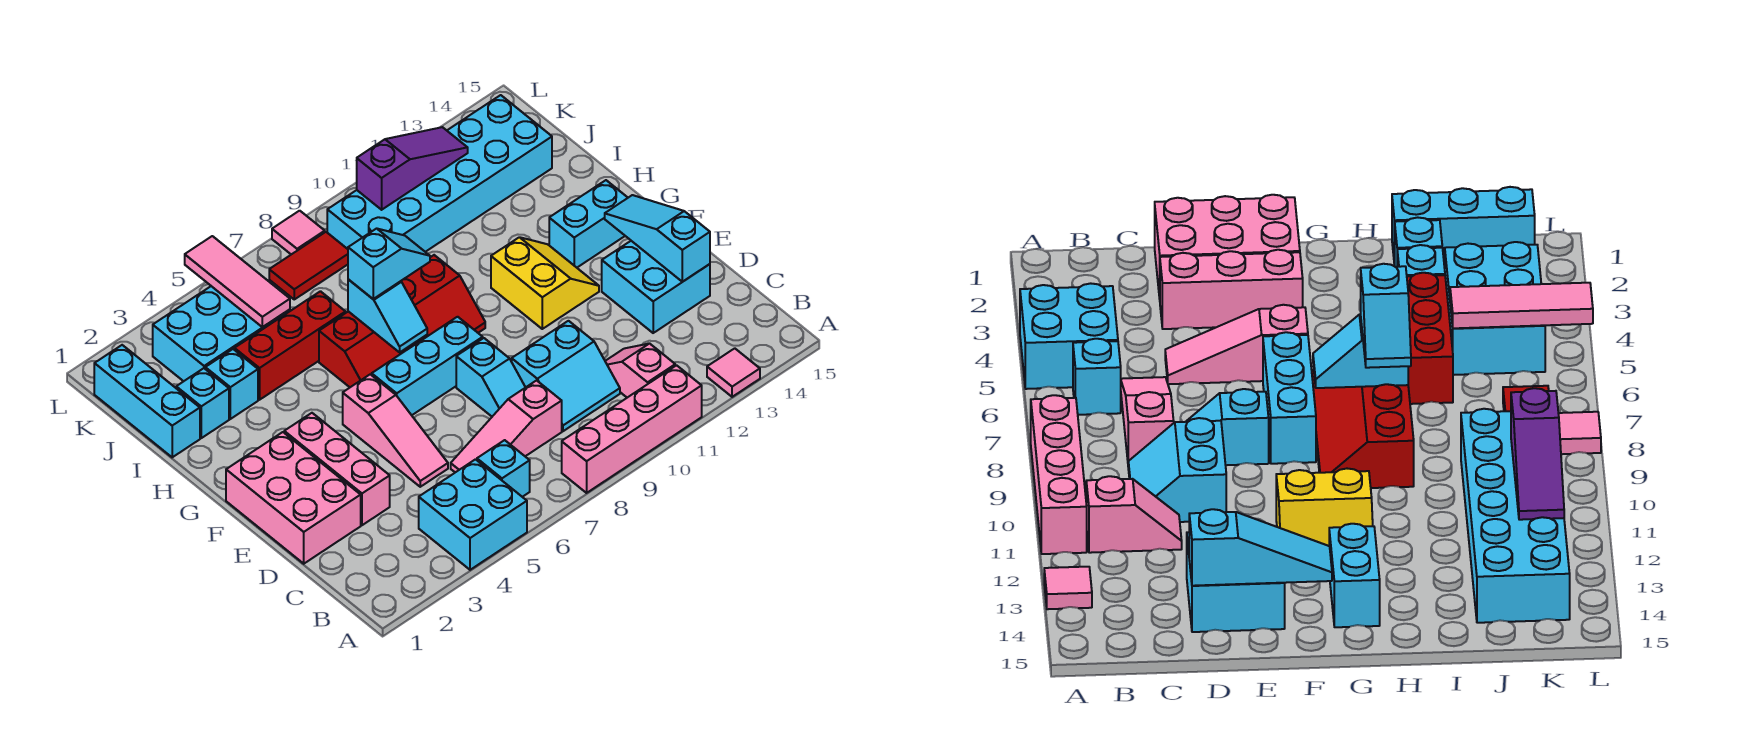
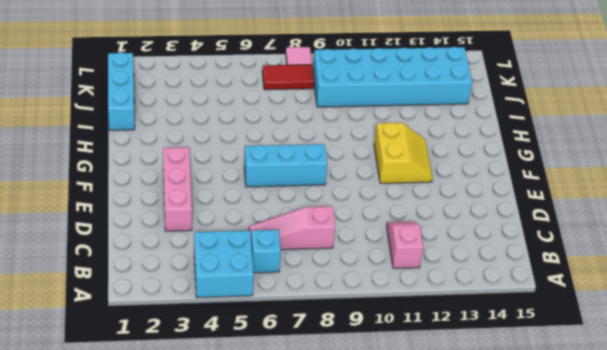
none -> pink 1x4 brick [562,365,702,493]
none -> pink 1x1 tile [707,348,760,397]
none -> cyan 2x2 slope [512,321,620,431]

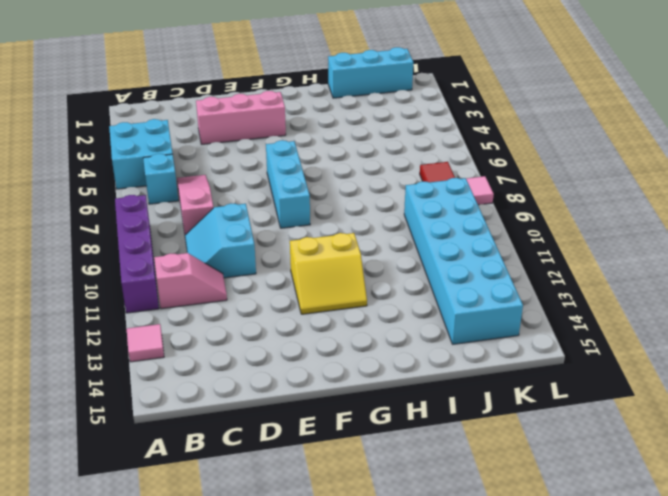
purple 1x4 brick [115,195,159,313] -> pink 1x4 brick [562,365,702,493]
none -> pink 2x3 brick [226,432,361,564]
none -> pink 1x3 slope [343,374,448,487]
none -> cyan 1x2 slope [456,338,526,416]

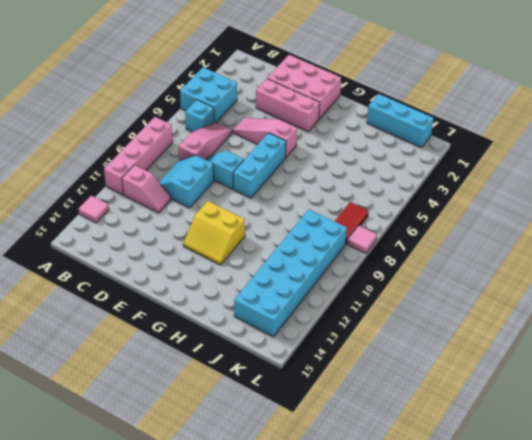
none -> cyan 2x2 brick [602,241,710,333]
none -> red 2x4 slope [319,255,485,387]
none -> cyan 1x2 brick [549,180,628,268]

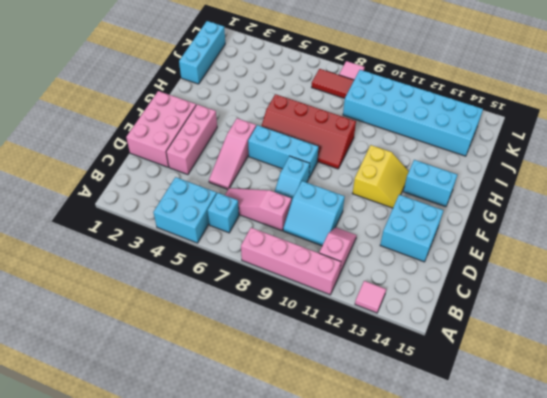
none -> cyan 1x1 brick [176,368,229,438]
none -> cyan 1x1 brick [205,349,258,419]
none -> red 1x3 brick [234,291,346,400]

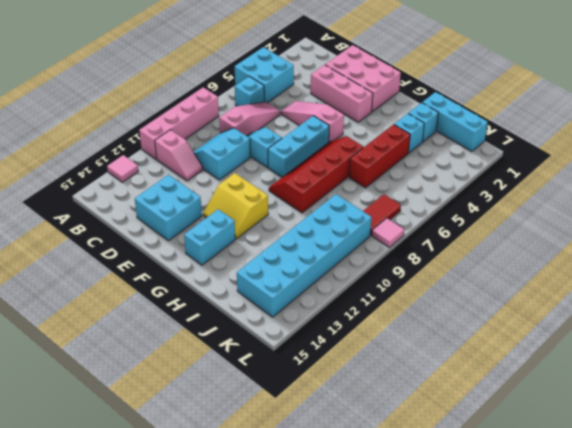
none -> cyan 2x3 brick [153,286,290,381]
none -> cyan 1x3 slope [605,195,710,282]
none -> cyan 1x2 slope [348,280,427,352]

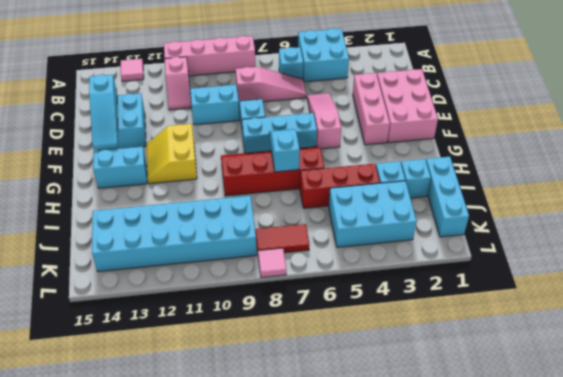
none -> pink 1x3 tile [185,236,290,327]
none -> purple 1x3 slope [357,127,468,210]
none -> cyan 1x2 slope [348,228,430,299]

